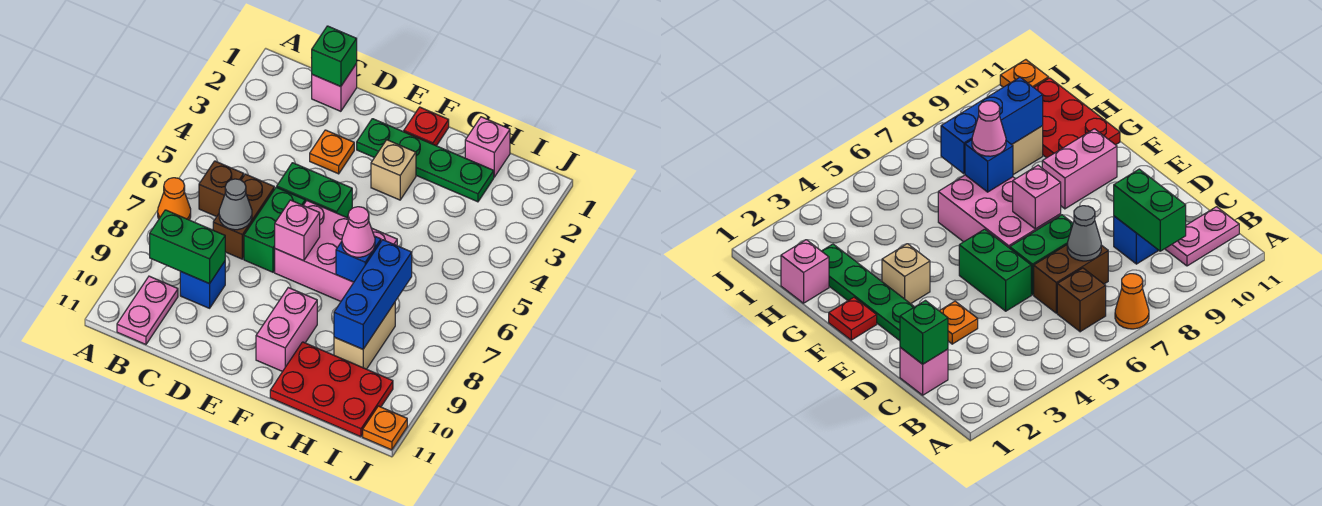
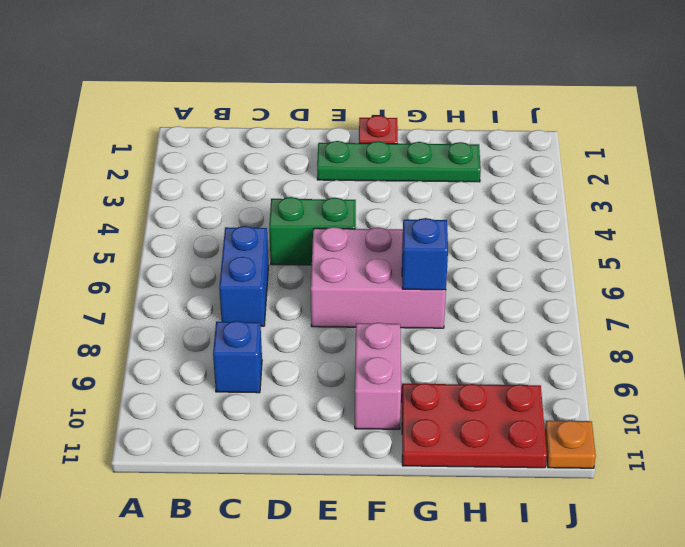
blue 1x2 brick [219,226,268,326] -> brown 1x2 brick [213,174,274,259]
none -> orange 1x1 cone [158,178,191,220]
none -> brown 1x1 brick [199,161,244,217]
none -> pink 1x2 plate [117,276,178,344]

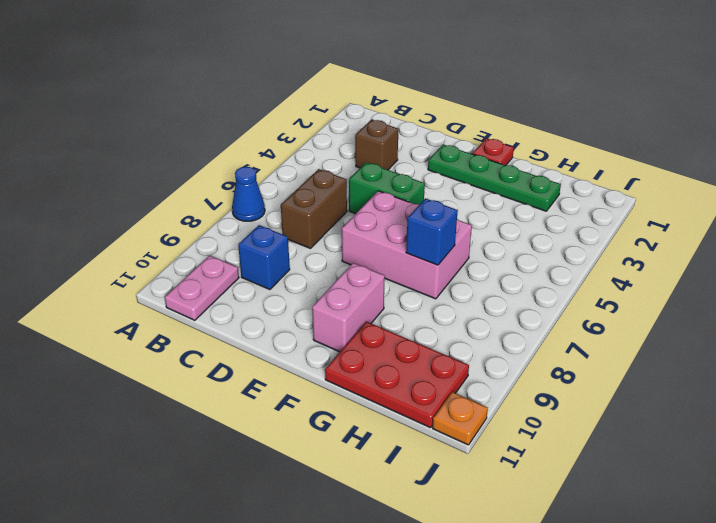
blue 1x1 cone [232,167,265,221] -> orange 1x1 cone [158,178,191,220]
brown 1x1 brick [355,120,398,170] -> brown 1x1 brick moved to [199,161,244,217]
none -> pink 1x1 brick [312,64,357,111]
none -> orange 1x1 plate [310,130,354,174]
none -> green 1x2 brick [244,187,305,272]

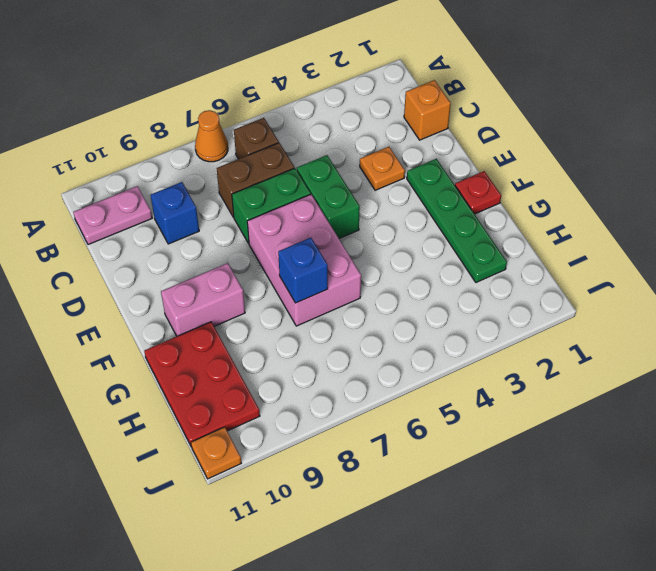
orange 1x1 brick [404,80,451,140] -> pink 1x1 brick [312,64,357,111]
none -> tan 1x1 brick [371,140,416,200]
none -> pink 1x1 brick [465,117,510,177]
none -> tan 1x2 brick [334,303,395,369]

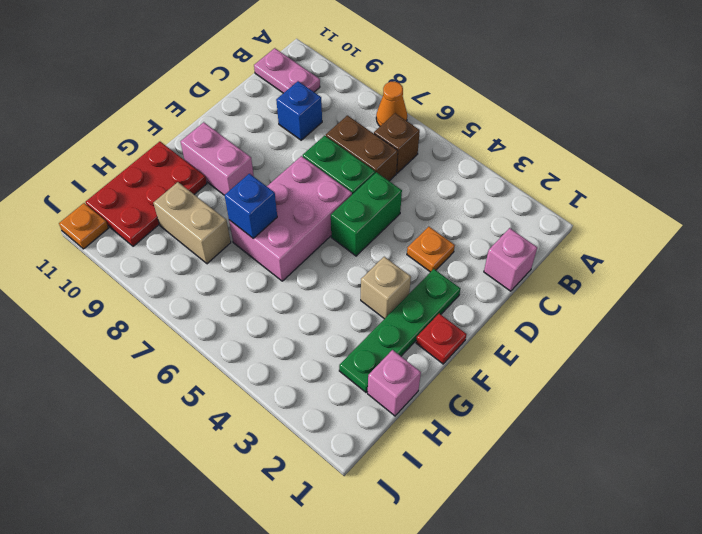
none -> green 1x2 brick [150,210,225,284]
none -> green 1x1 brick [312,26,357,87]
none -> grey 1x1 cone [219,179,252,230]

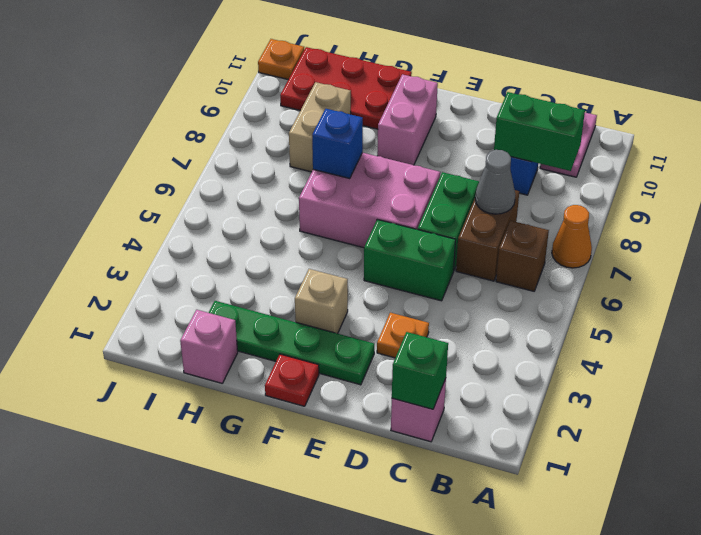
none -> pink 1x1 brick [275,200,320,261]
none -> blue 1x3 brick [334,240,412,349]
none -> pink 1x1 cone [342,207,375,257]

